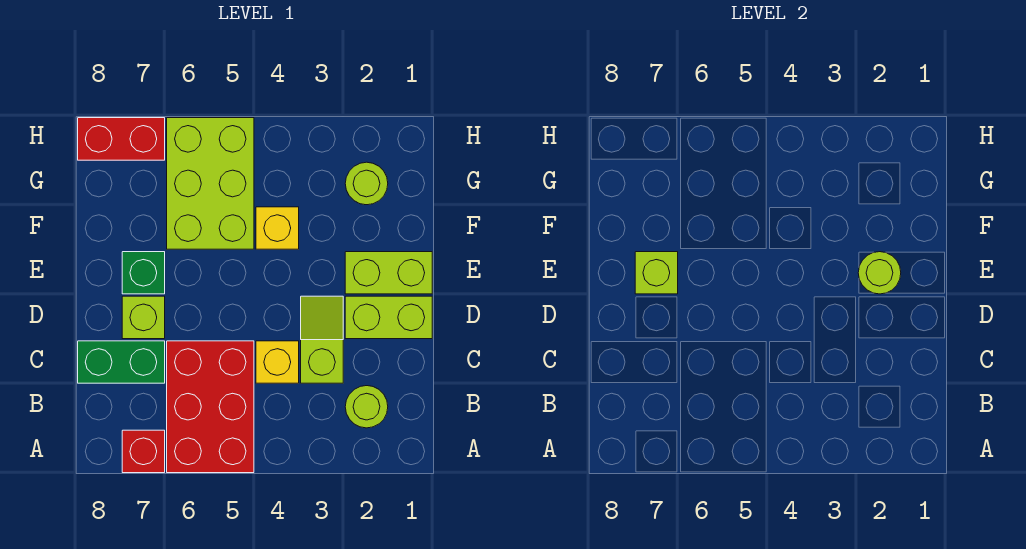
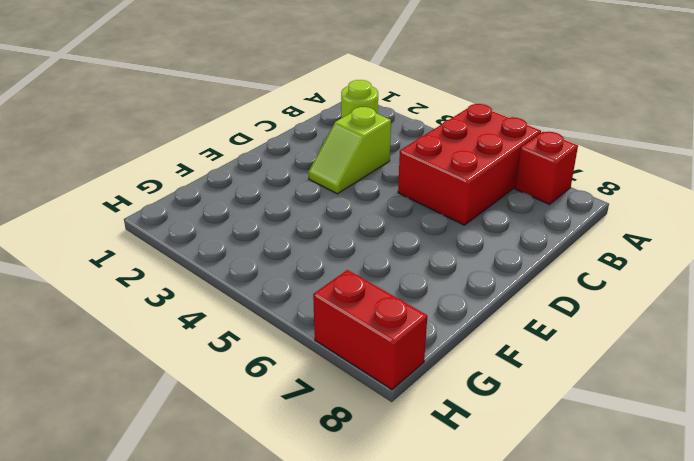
none -> yellow 1x1 brick [256,341,299,383]
none -> green 1x2 brick [78,341,165,383]
none -> lime 1x2 brick [345,296,432,339]

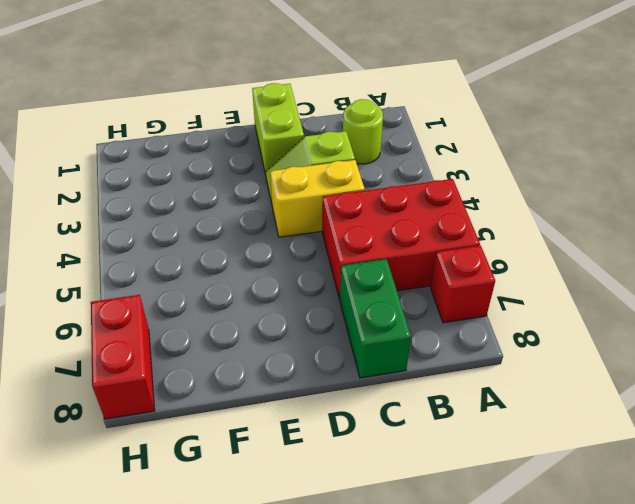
yellow 1x2 brick [270,160,365,237] -> yellow 1x1 brick [256,341,299,383]
none -> lime 1x1 brick [122,296,165,339]
none -> lime 1x2 brick [345,252,432,294]
none -> green 1x1 brick [122,252,165,294]

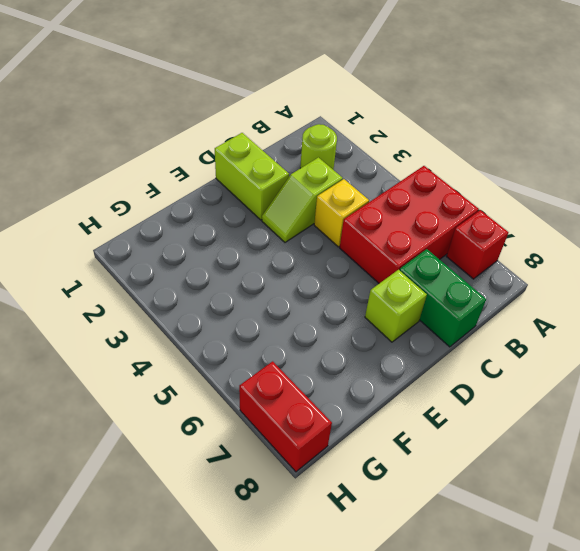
none -> lime 1x2 brick [345,252,432,294]
none -> green 1x1 brick [122,252,165,294]
none -> yellow 1x1 brick [256,207,299,249]

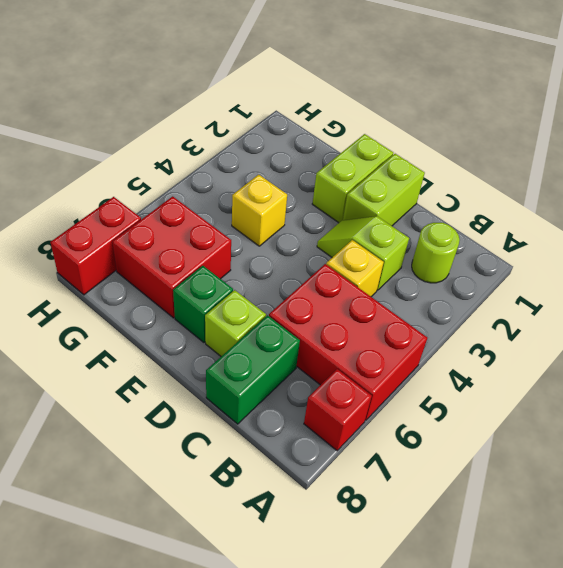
red 2x2 brick [112,196,231,318] -> lime 2x3 brick [167,118,254,249]
none -> lime 1x1 round brick [345,162,388,205]
none -> lime 1x1 round brick [858,252,901,294]
none -> lime 1x1 brick [635,252,678,294]

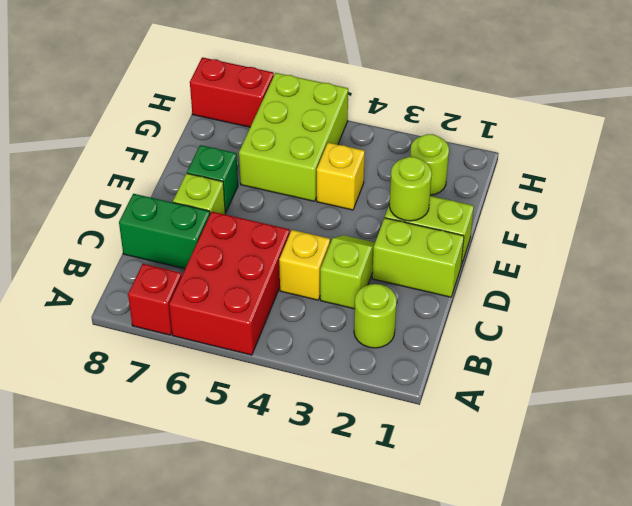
none -> lime 1x1 brick [635,252,678,294]

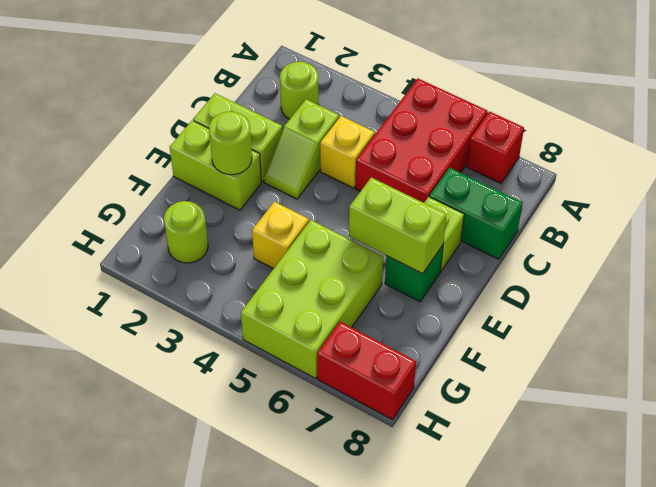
lime 1x2 brick [349,177,446,274] -> lime 1x1 brick [635,252,678,294]

